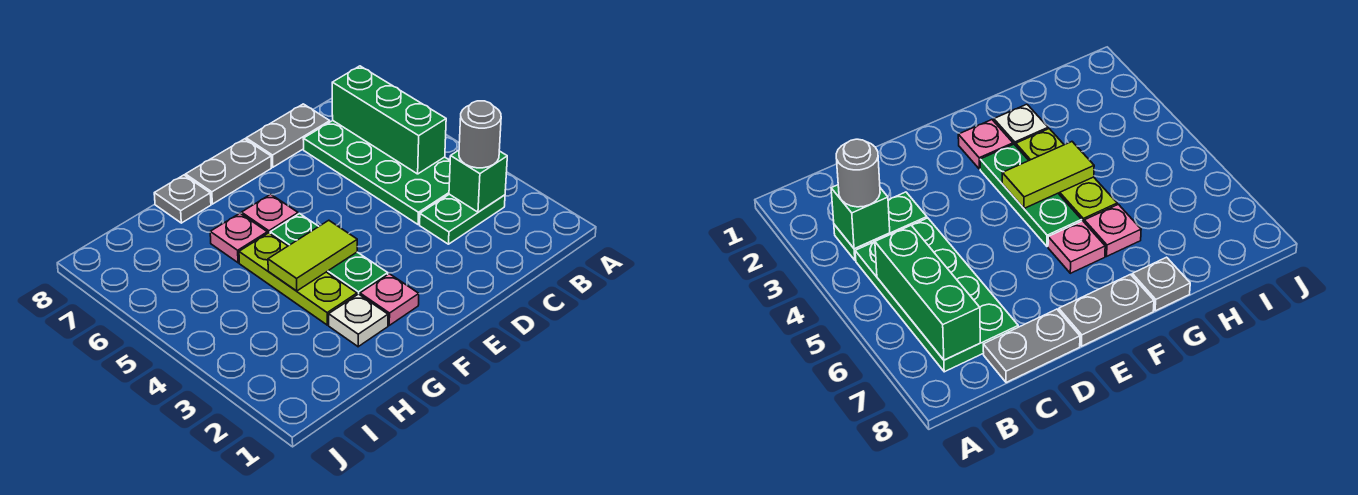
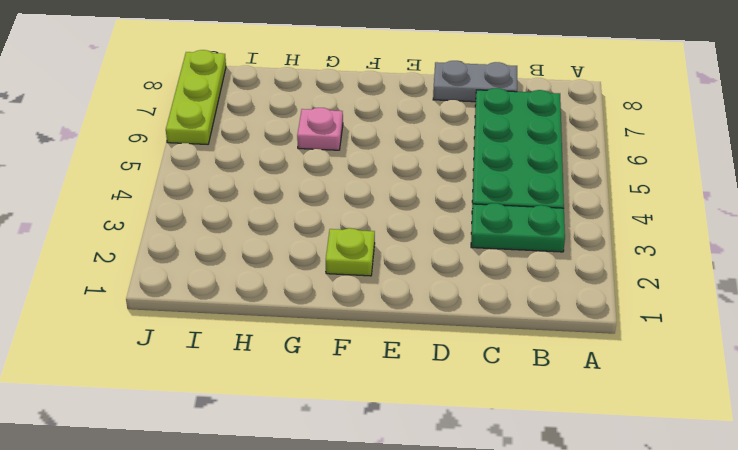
lime 1x1 plate [326,228,375,276] -> pink 1x1 plate [360,274,419,325]
lime 1x3 plate [166,50,226,144] -> lime 1x3 plate moved to [239,233,357,325]
none -> grey 1x2 plate [186,139,271,204]
none -> green 1x3 plate [270,214,388,295]
none -> pink 1x1 plate [242,194,298,233]

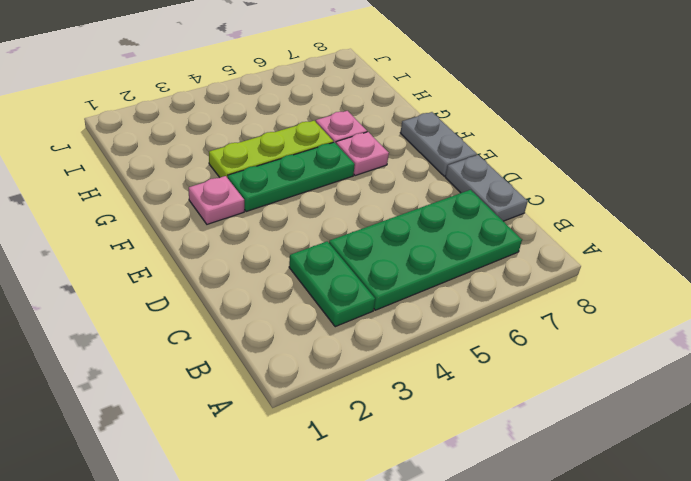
none -> white 1x1 plate [329,294,388,347]
none -> grey 1x1 plate [154,175,211,223]
none -> green 1x1 brick [449,150,507,212]

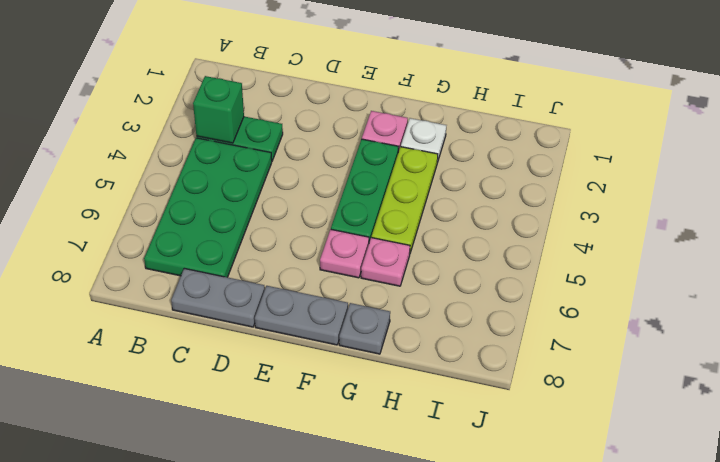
none -> green 1x3 brick [332,66,446,174]
none -> lime 1x2 tile [268,220,357,291]
none -> grey 1x1 round brick [459,101,501,168]

